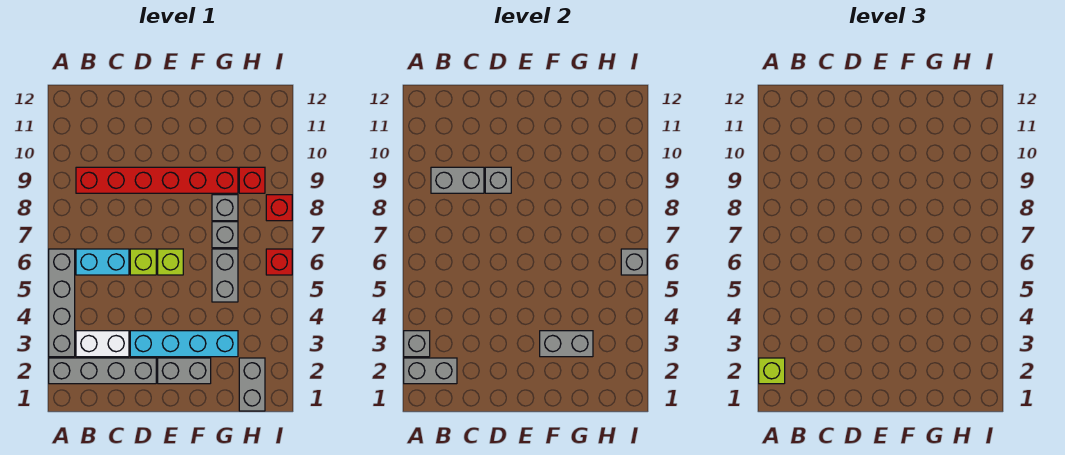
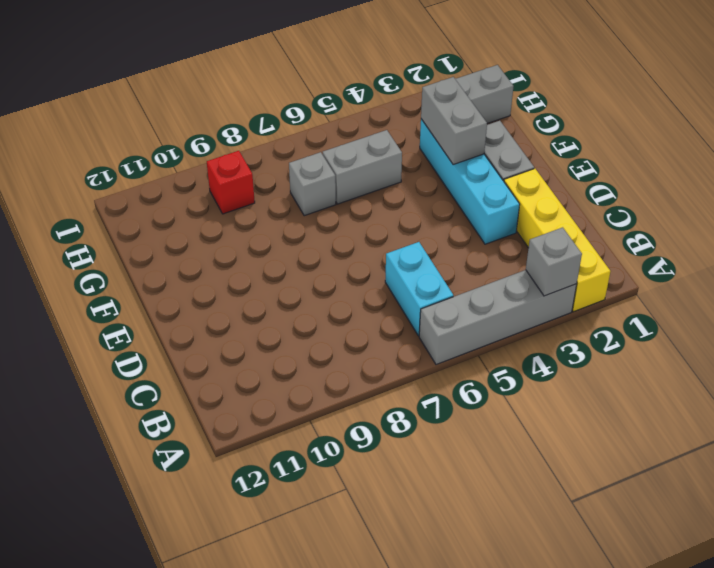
yellow 1x4 brick [504,169,611,312] -> grey 1x4 brick [49,358,156,384]
none -> white 1x2 brick [76,331,129,357]
none -> red 1x6 brick [76,167,238,193]
none -> lime 1x1 brick [130,249,156,275]

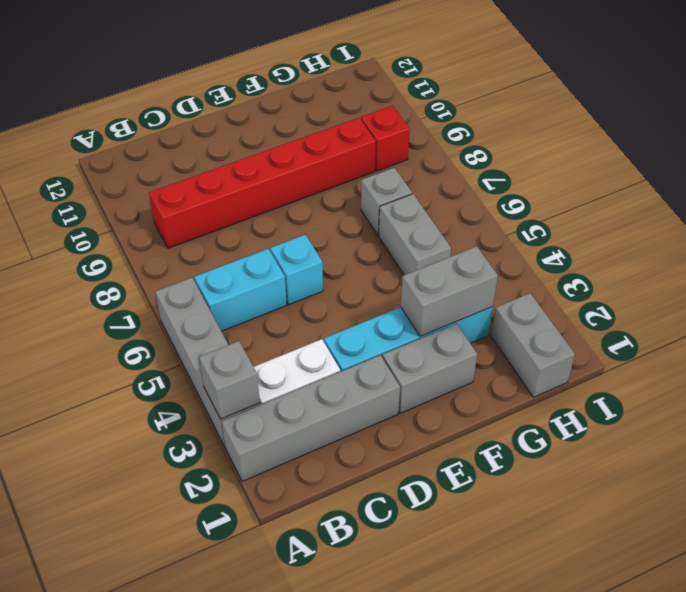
cyan 1x1 brick [270,235,323,305] -> lime 1x1 brick [130,249,156,275]
none -> lime 1x1 brick [158,249,183,275]
none -> grey 1x1 brick [212,195,238,221]
none -> red 1x1 brick [266,249,292,275]

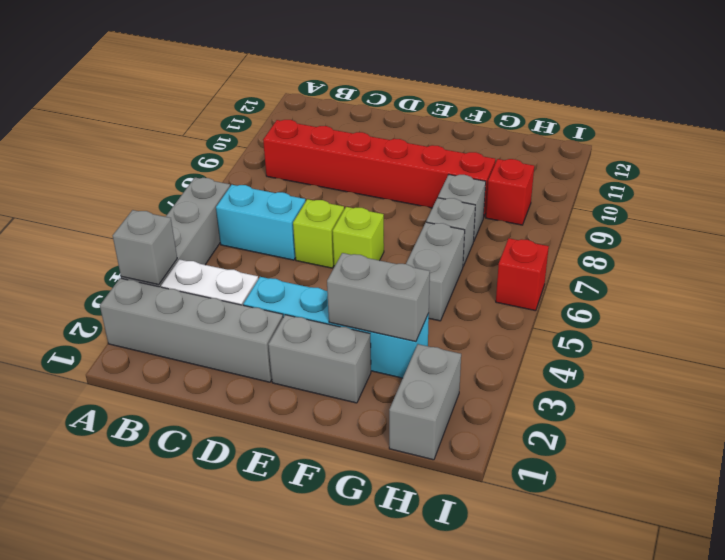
none -> red 1x1 brick [266,195,292,221]
none -> grey 1x2 brick [404,358,457,384]
none -> grey 1x2 brick [431,167,484,193]

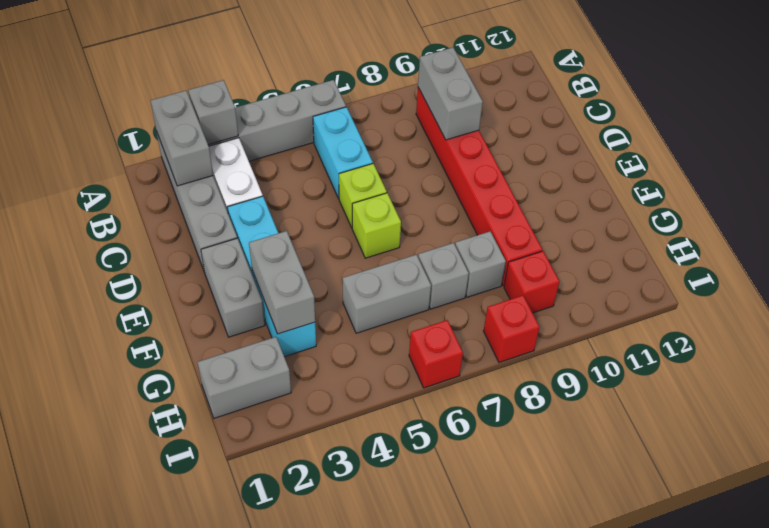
none -> grey 1x1 brick [485,167,511,193]
none -> grey 1x1 brick [621,249,647,275]
none -> lime 1x1 brick [759,358,785,384]

